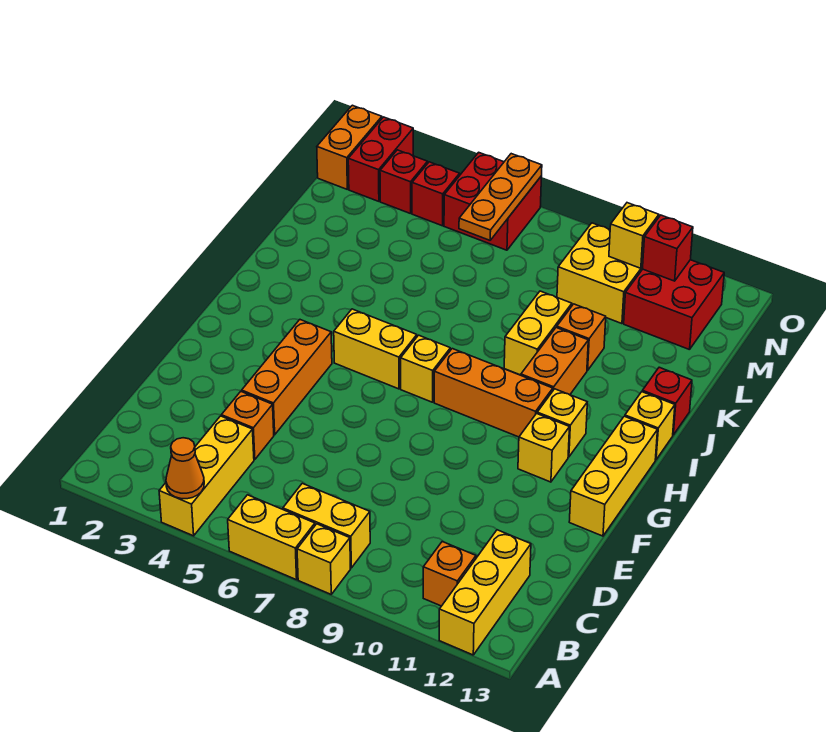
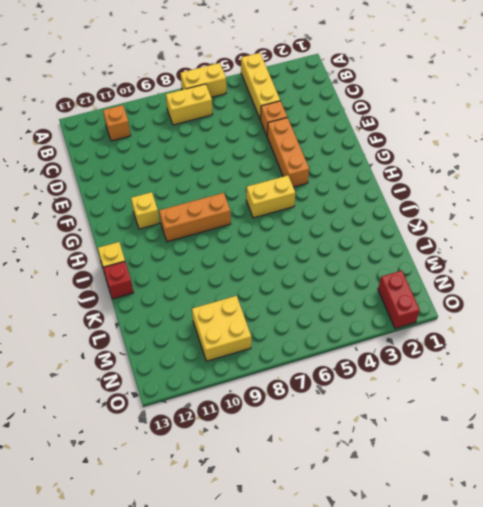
none -> yellow 1x1 brick [297,524,350,594]
none -> yellow 1x3 brick [439,530,531,655]
none -> yellow 1x3 brick [569,416,657,536]
none -> yellow 1x1 brick [401,335,450,402]

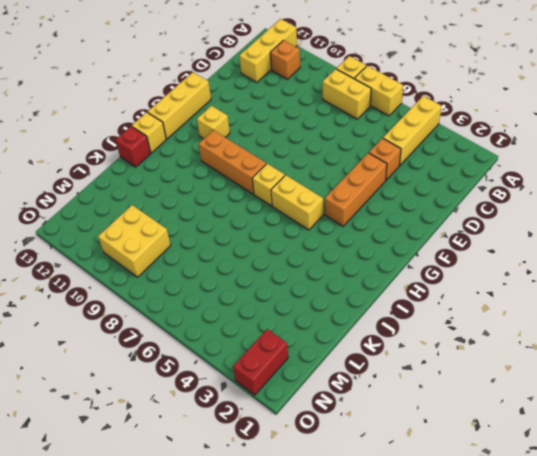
none -> yellow 1x1 brick [537,389,587,457]
none -> orange 1x2 brick [521,327,588,395]
none -> yellow 1x2 brick [504,291,572,375]
none -> orange 1x1 brick [557,304,606,370]

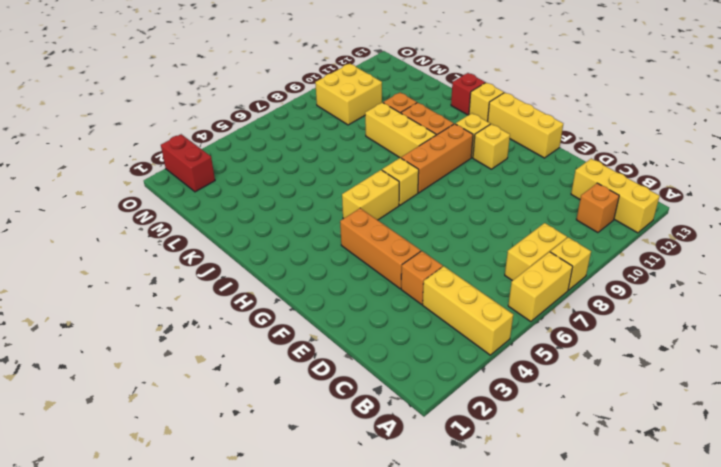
yellow 1x3 brick [365,103,436,158] -> yellow 1x2 brick [504,291,572,375]
none -> red 2x2 brick [624,260,724,350]
none -> orange 1x2 brick [317,105,382,189]
none -> red 1x1 brick [380,150,428,214]
none -> red 1x1 brick [412,162,460,226]

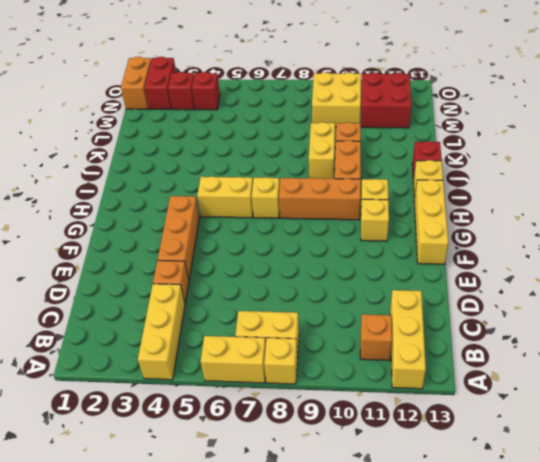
none -> red 2x2 brick [444,152,542,250]
none -> orange 1x1 cone [166,438,204,499]
none -> orange 1x3 plate [459,154,542,240]
none -> yellow 1x1 brick [609,203,659,268]

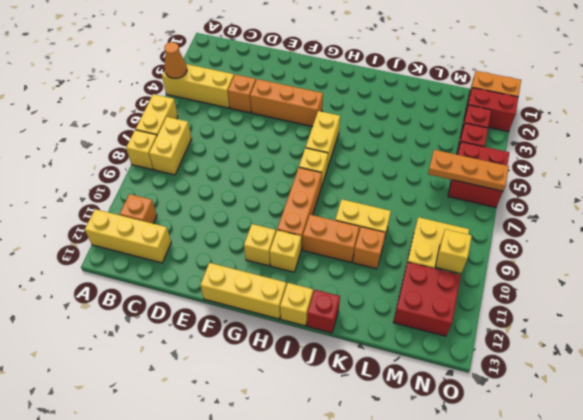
none -> red 1x1 brick [642,215,693,281]

